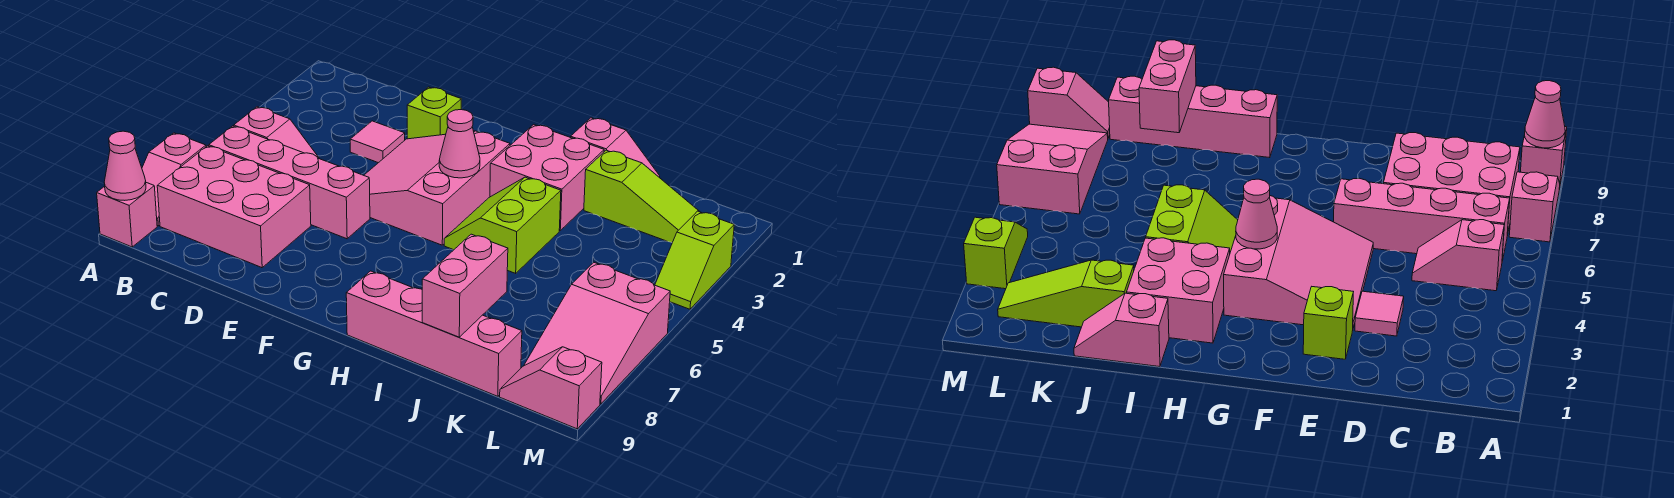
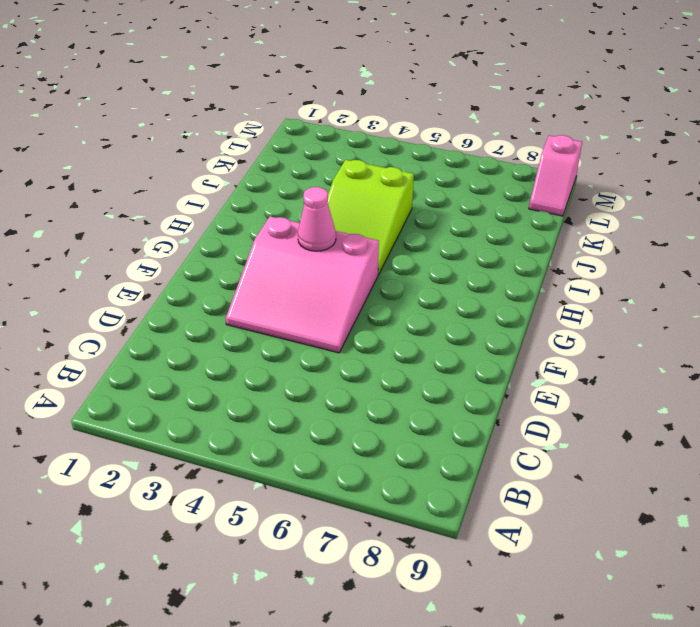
lime 2x3 slope [328,160,414,275] -> lime 2x2 slope [444,177,561,273]
none -> pink 1x2 slope [142,133,206,226]
none -> pink 1x1 brick [97,183,157,247]
none -> pink 1x2 slope [234,107,319,158]

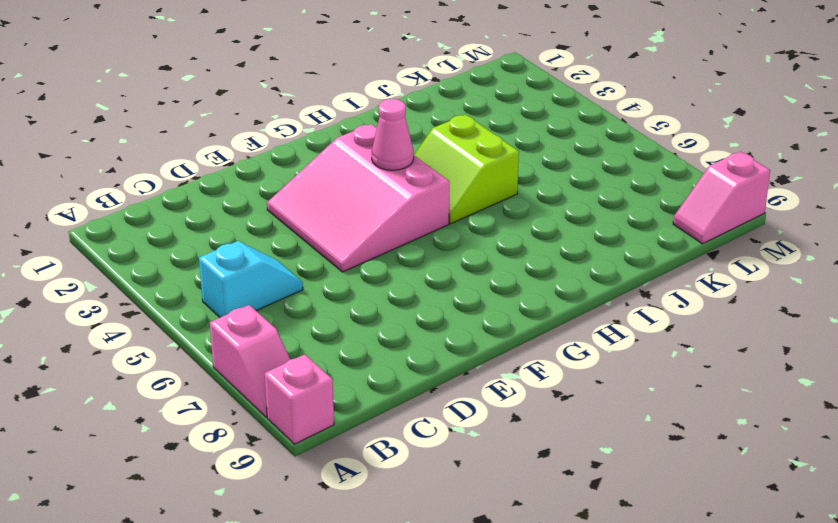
cyan 1x2 slope [199,241,303,317] -> pink 1x2 slope [234,107,319,158]
none -> pink 1x4 brick [209,126,370,239]
none -> pink 2x3 brick [157,146,311,268]
none -> pink 1x1 tile [350,121,405,163]

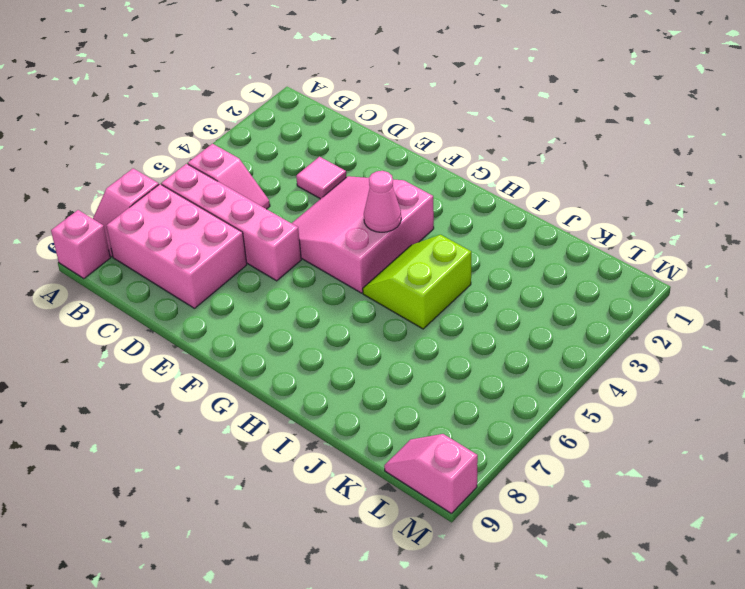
none -> lime 1x1 brick [407,87,461,139]
none -> pink 2x2 brick [490,125,604,230]
none -> pink 1x4 brick [346,271,522,396]

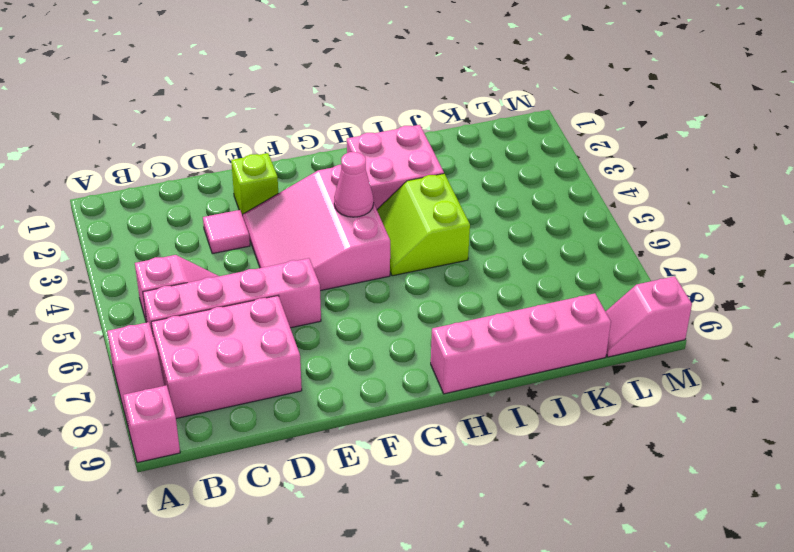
none -> pink 1x2 slope [571,118,660,178]
none -> lime 1x3 slope [584,150,700,243]
none -> pink 2x3 slope [524,263,670,404]

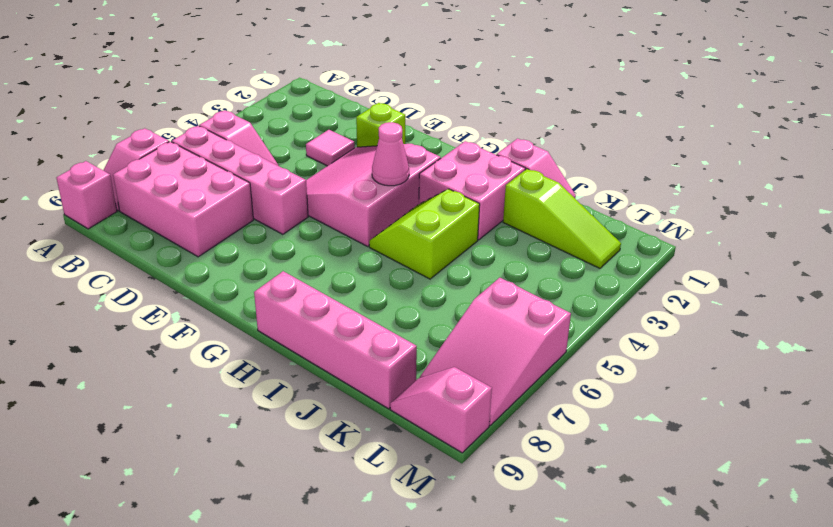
none -> lime 1x2 slope [655,211,734,309]
none -> pink 1x1 cone [104,131,146,200]
none -> pink 1x2 brick [422,234,508,337]

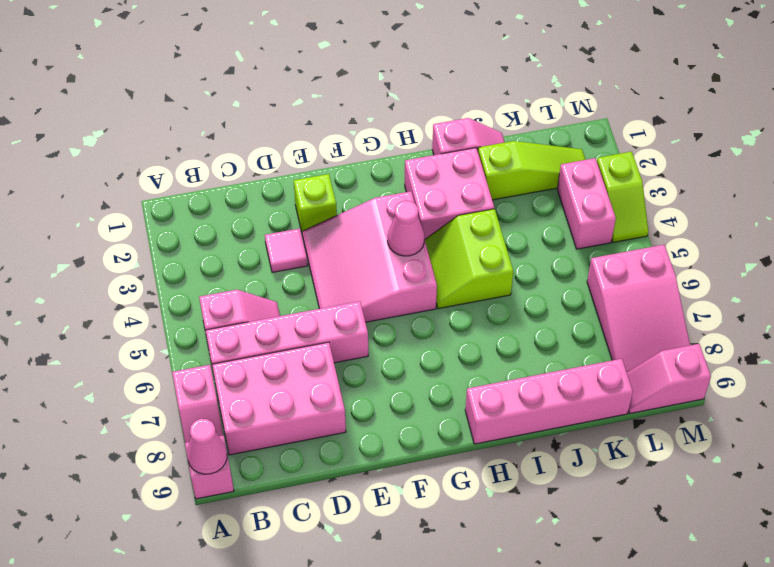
pink 1x2 brick [557,158,616,249] -> pink 1x2 brick moved to [422,234,508,337]

